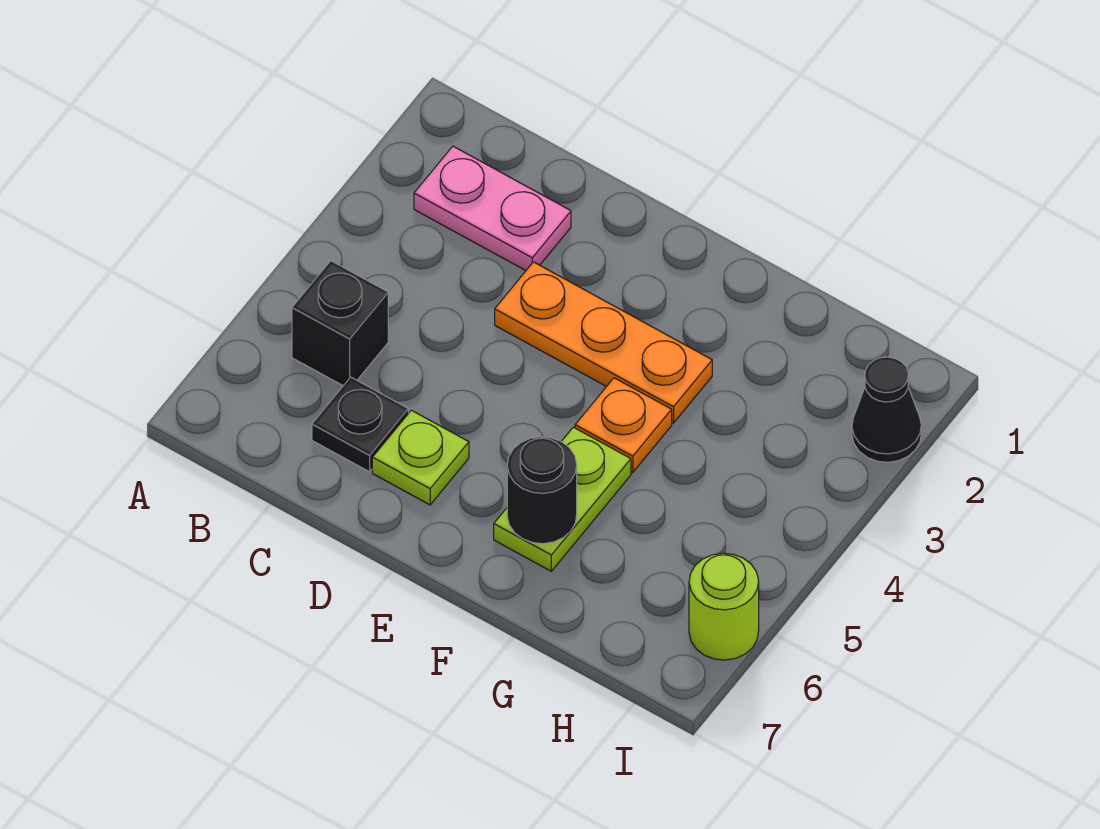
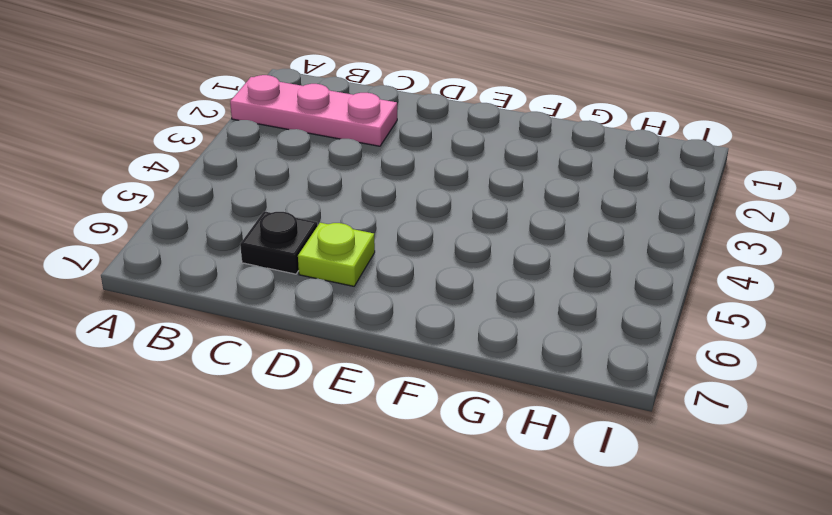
pink 1x3 plate [230,75,397,146] -> pink 1x2 plate [414,146,571,271]
none -> black 1x1 brick [292,261,388,386]
none -> orange 1x3 plate [495,262,712,423]

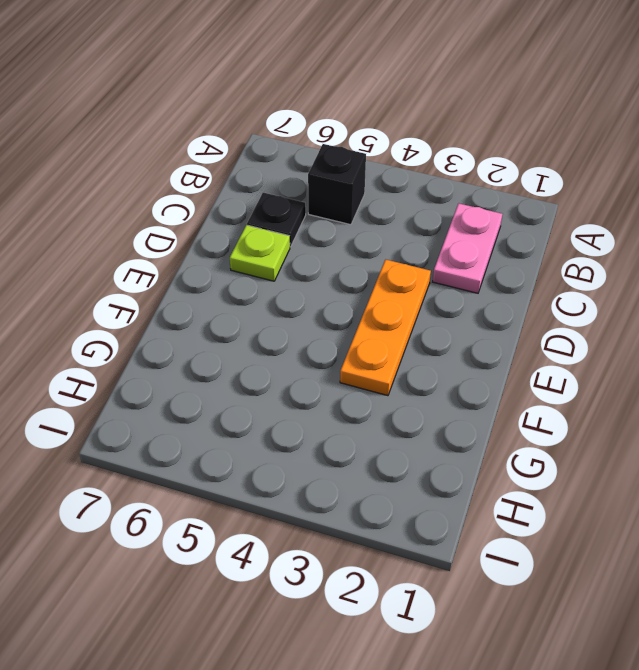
none -> orange 1x1 plate [575,378,672,473]
none -> lime 1x2 plate [494,427,631,571]

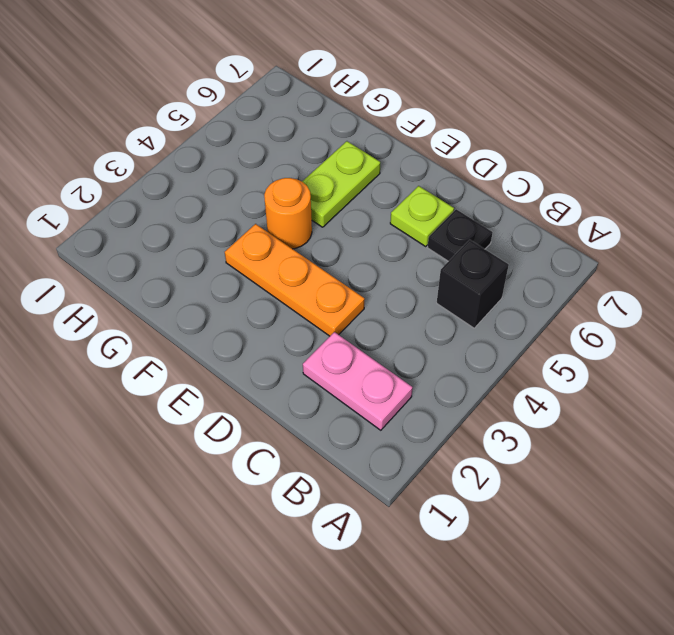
orange 1x1 round brick [264,178,312,249] -> orange 1x1 plate [575,378,672,473]
none -> black 1x1 cone [852,357,921,462]
none -> lime 1x1 round brick [689,553,759,660]

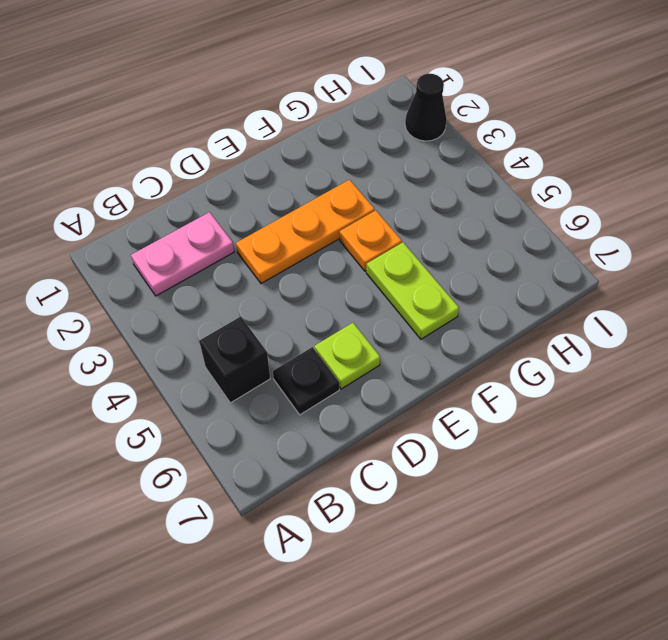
none -> lime 1x1 round brick [689,553,759,660]
none -> black 1x1 round brick [507,437,577,544]

